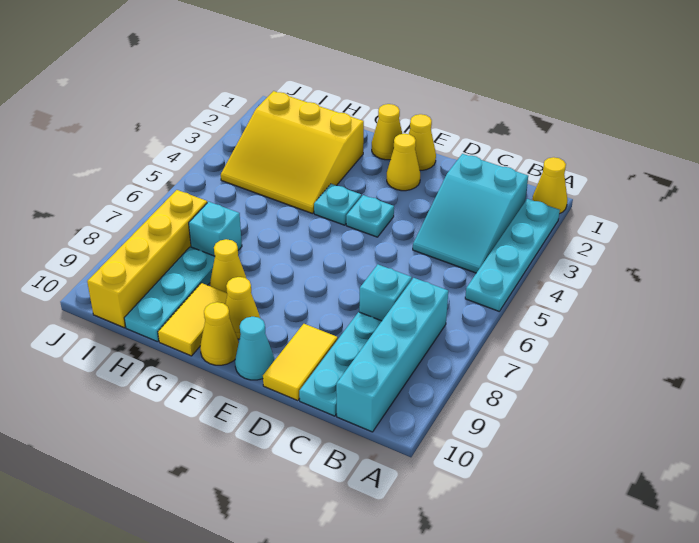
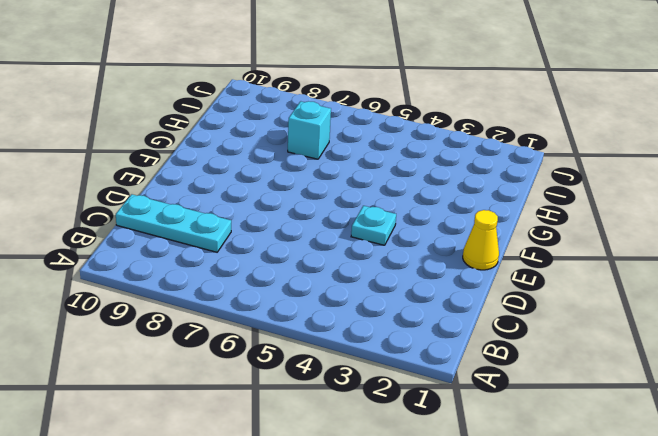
none -> yellow 1x1 cone [532,157,568,214]
none -> cyan 1x4 plate [465,199,560,311]
none -> cyan 2x3 slope [413,154,528,273]

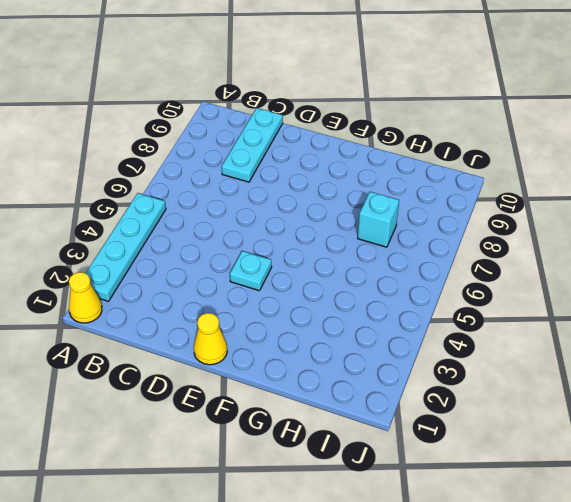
none -> cyan 2x3 slope [413,154,528,273]
none -> cyan 1x4 brick [336,278,448,432]
none -> cyan 1x1 brick [359,265,412,321]

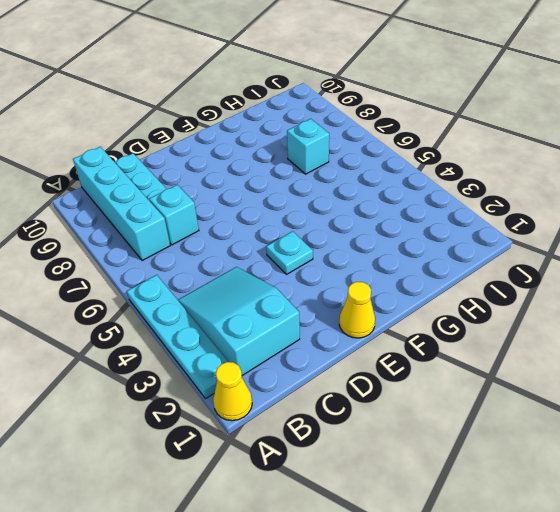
none -> yellow 1x2 tile [263,324,338,401]
none -> yellow 1x1 cone [387,134,420,191]
none -> cyan 1x1 cone [235,317,274,380]

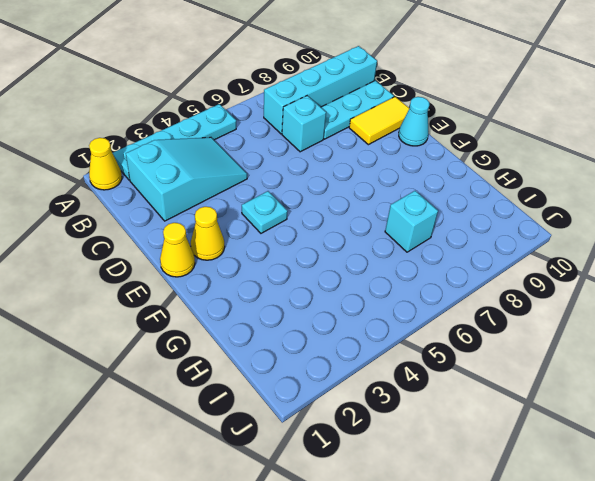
none -> yellow 1x1 cone [372,104,402,160]
none -> cyan 1x1 plate [314,184,361,225]
none -> yellow 1x1 cone [225,277,260,339]

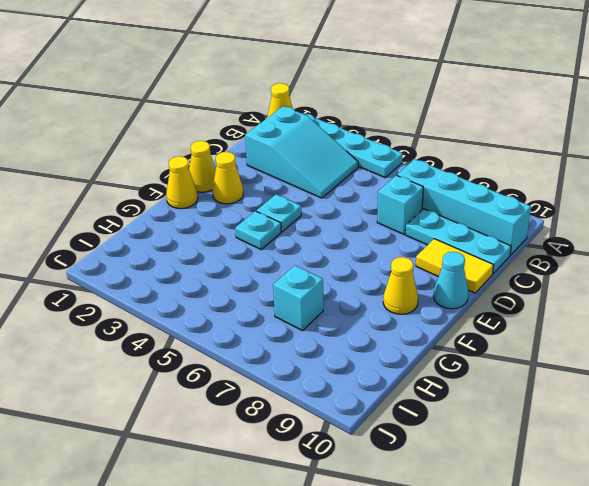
none -> yellow 1x1 cone [200,302,239,365]
none -> yellow 3x3 slope [221,91,364,214]
none -> yellow 1x1 cone [210,239,246,293]

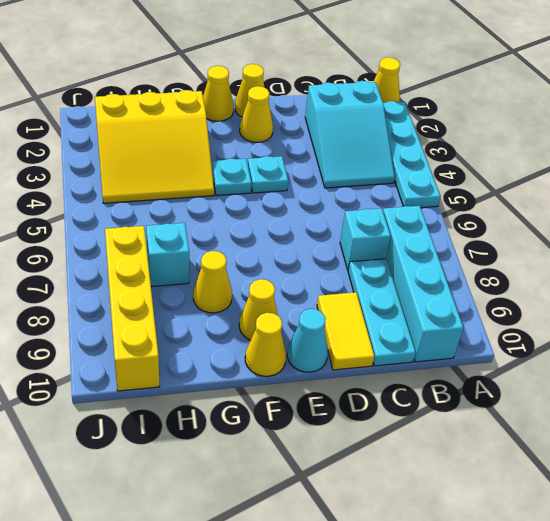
none -> yellow 1x2 tile [158,283,228,356]
none -> cyan 1x3 plate [124,247,215,342]

